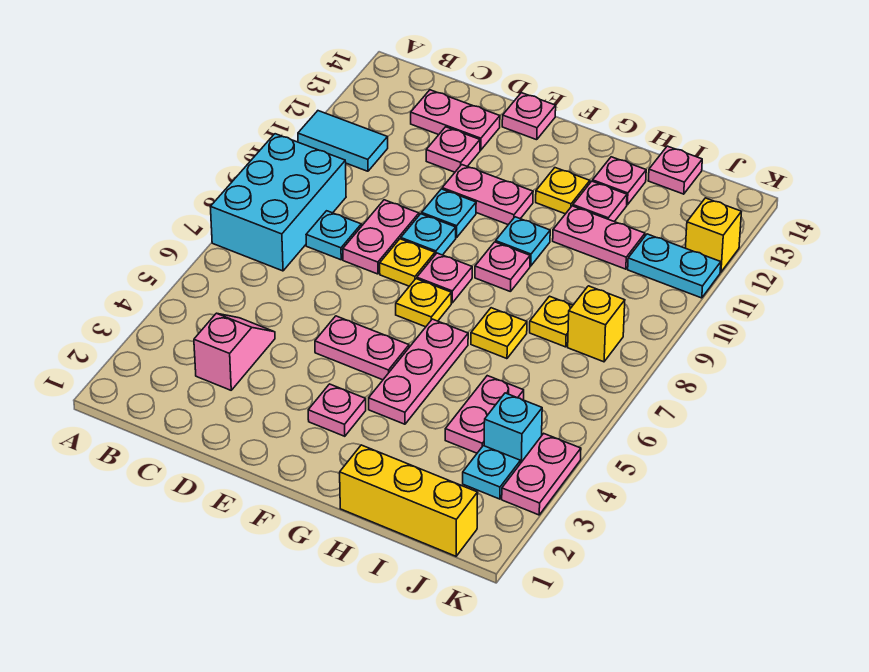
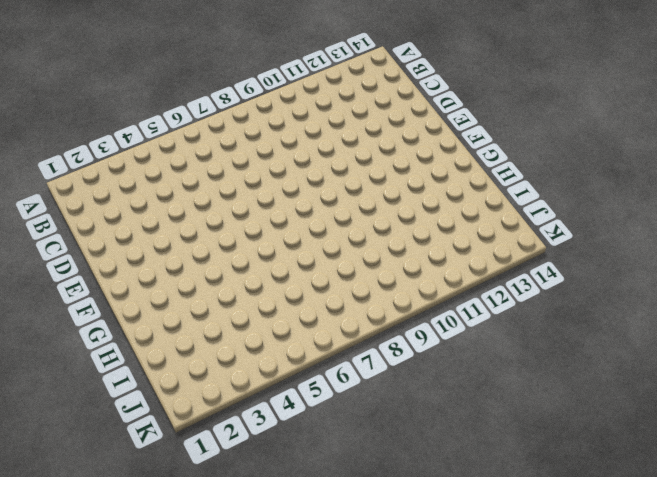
none -> cyan 2x3 brick [211,134,346,271]
none -> cyan 1x2 tile [298,111,388,171]
none -> pink 1x2 slope [194,313,275,390]
none -> cyan 1x1 plate [306,211,361,260]

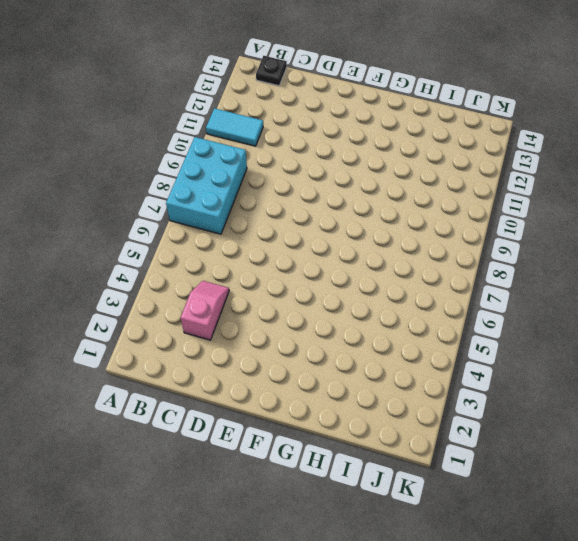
black 1x1 plate [256,56,287,86] -> none
none -> cyan 1x1 plate [306,211,361,260]
none -> pink 1x2 plate [411,90,500,150]
none -> pink 1x2 plate [343,200,419,274]
none -> pink 1x1 plate [426,127,480,172]

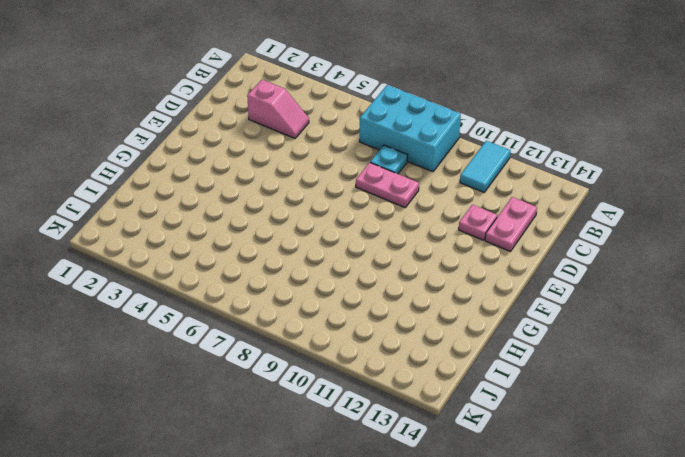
none -> pink 1x2 plate [315,316,409,380]
none -> yellow 1x1 plate [380,239,435,286]
none -> cyan 1x1 plate [401,214,456,255]
none -> cyan 1x1 plate [422,189,476,238]

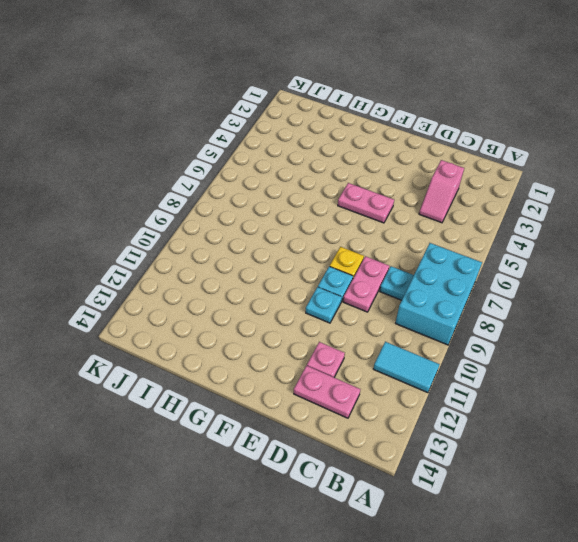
none -> pink 1x2 plate [442,165,533,225]
none -> pink 1x1 plate [502,93,556,140]
none -> pink 1x1 plate [308,384,366,436]
none -> yellow 1x1 plate [396,279,451,327]

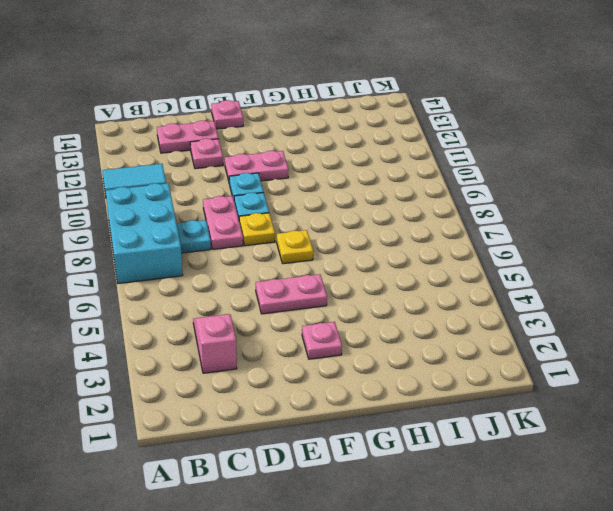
none -> pink 1x1 plate [417,253,472,303]
none -> pink 1x3 plate [369,319,468,424]
none -> pink 1x1 plate [475,242,530,292]
none -> cyan 1x1 plate [496,217,550,266]

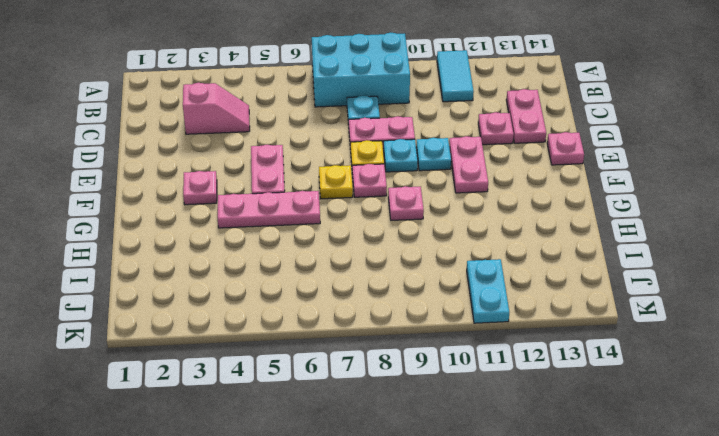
none -> cyan 1x1 plate [496,217,550,266]
none -> yellow 1x1 plate [536,168,590,214]
none -> yellow 1x3 brick [340,445,478,556]
none -> yellow 1x1 plate [471,308,527,359]

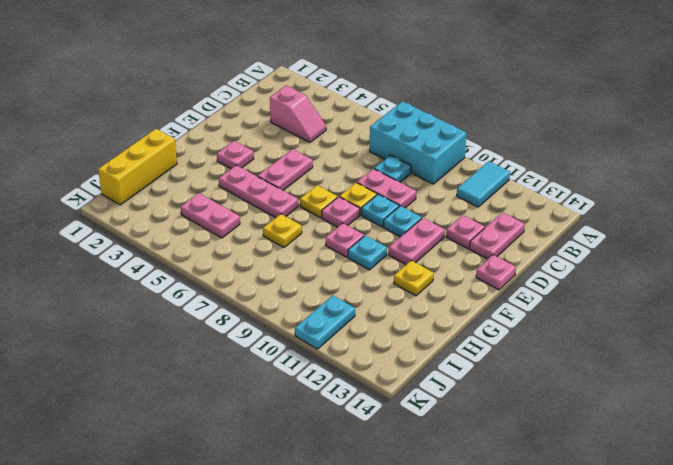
none -> pink 1x2 plate [553,206,645,269]
none -> pink 1x1 plate [573,181,627,222]
none -> pink 1x1 plate [593,157,646,205]
none -> yellow 1x1 plate [530,296,573,347]

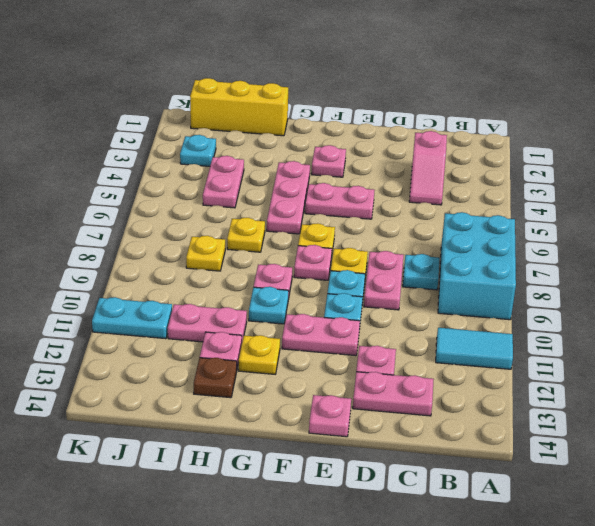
brown 1x1 plate [194,358,237,398] -> pink 1x1 plate [593,157,646,205]
none -> pink 1x1 plate [648,146,702,194]
none -> cyan 1x1 brick [484,393,542,463]
none -> yellow 1x1 brick [568,286,625,362]
none -> pink 1x2 plate [502,433,581,515]

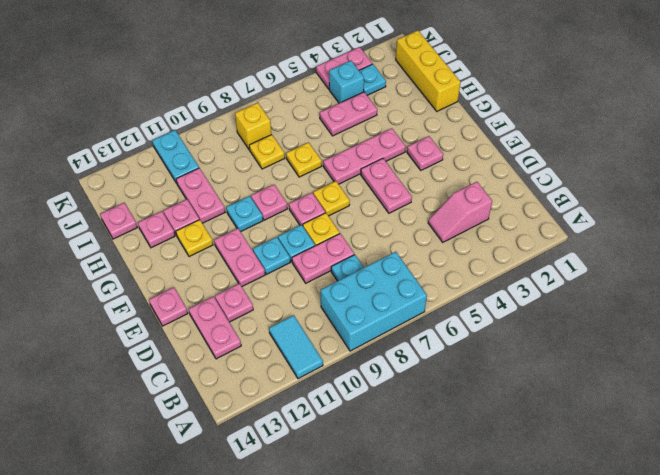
none -> yellow 1x1 brick [686,198,741,272]

